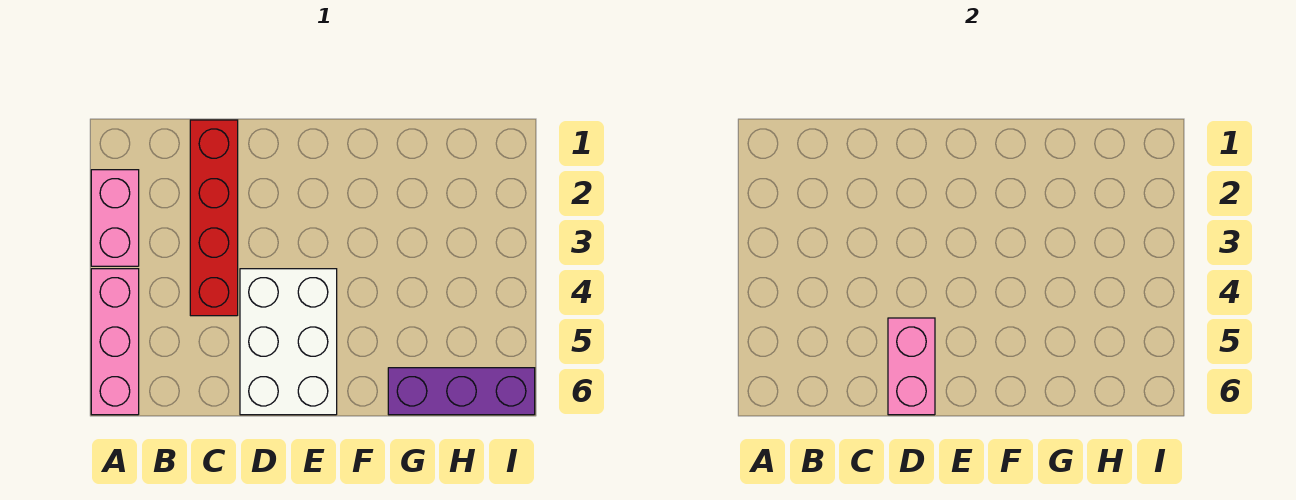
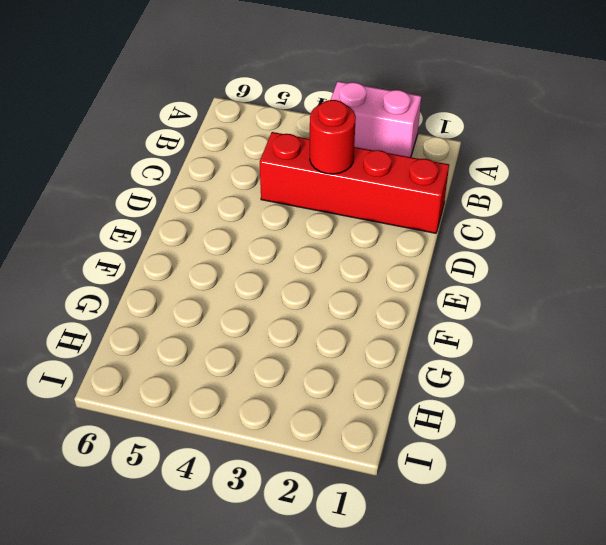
red 1x1 round brick [310,100,356,174] -> none
none -> pink 1x3 brick [91,269,139,415]
none -> white 2x3 brick [240,269,337,415]

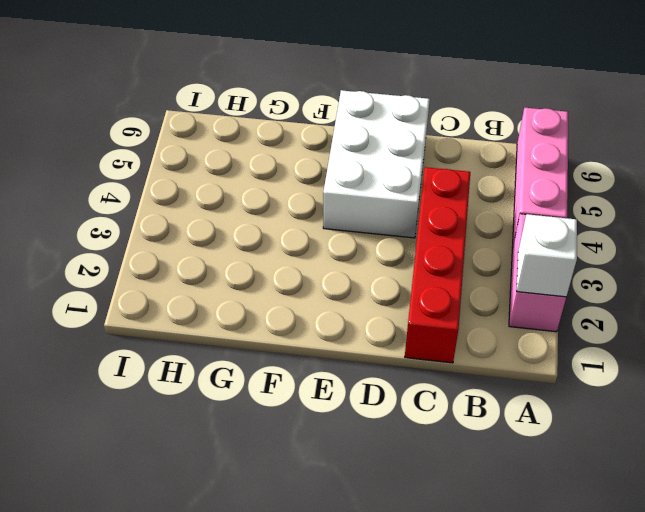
white 1x1 brick [517,214,577,297] -> none
none -> purple 1x3 brick [388,368,535,415]
none -> pink 1x2 brick [888,318,935,415]

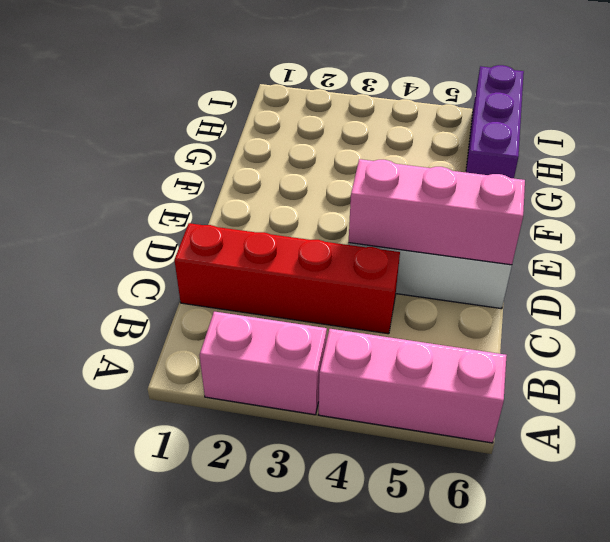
pink 1x3 brick [349,159,525,265] -> pink 1x2 brick [888,318,935,415]

